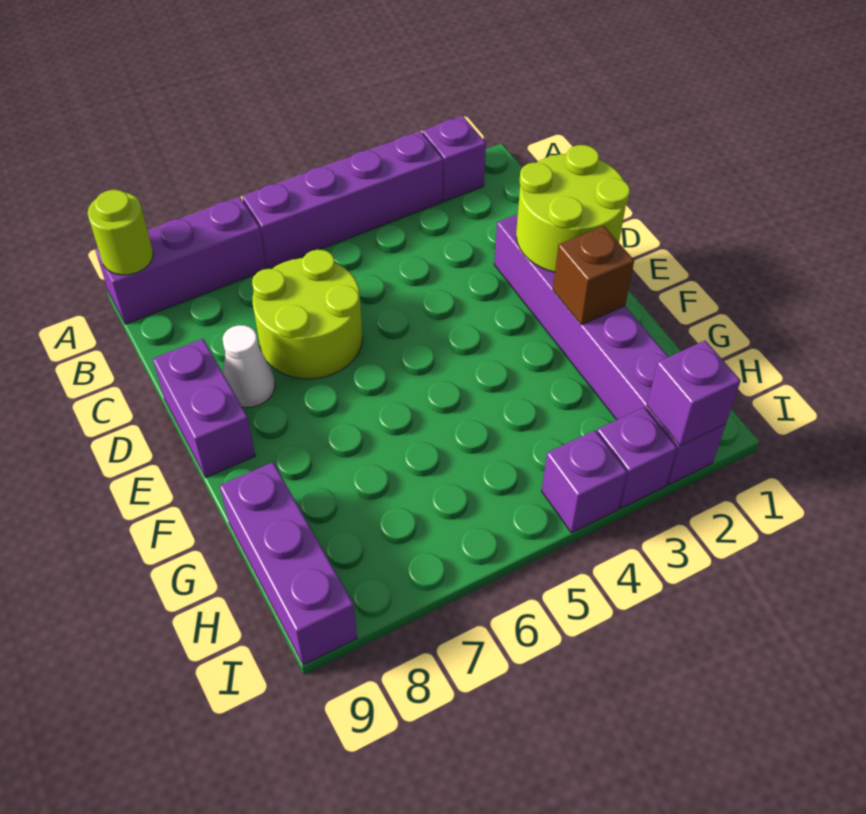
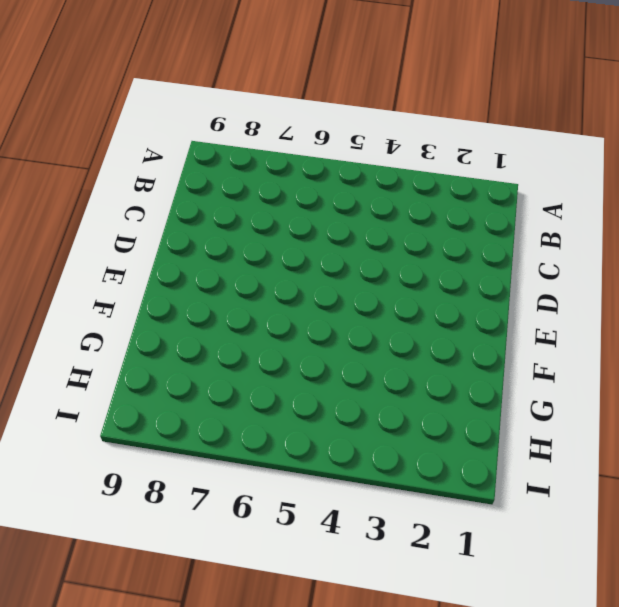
none -> purple 1x1 brick [422,116,486,201]
none -> purple 1x4 brick [242,131,443,269]
none -> purple 1x3 brick [95,197,266,324]

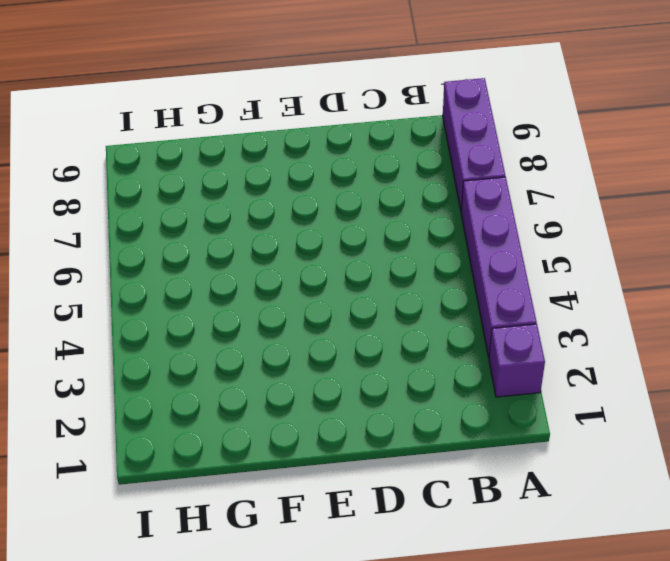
none -> lime 2x2 round brick [252,250,363,379]
none -> purple 1x6 brick [494,214,726,485]
none -> white 1x1 cone [223,325,275,407]

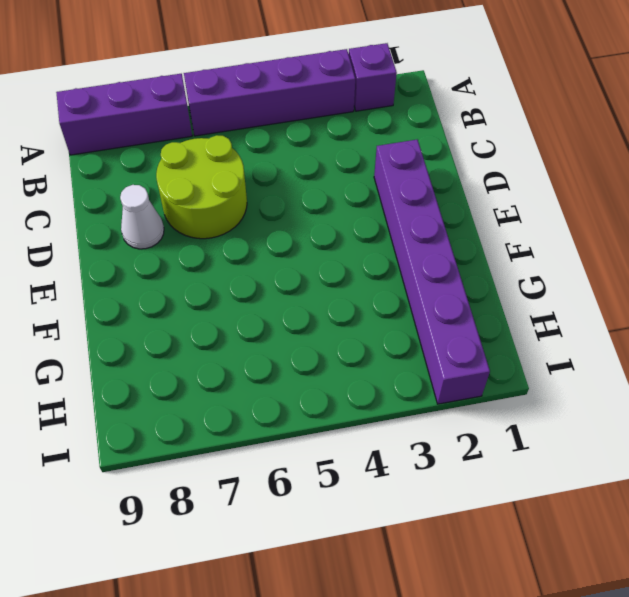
none -> purple 1x2 brick [153,339,255,478]
none -> purple 1x3 brick [220,462,357,665]
none -> purple 1x1 brick [597,407,677,508]

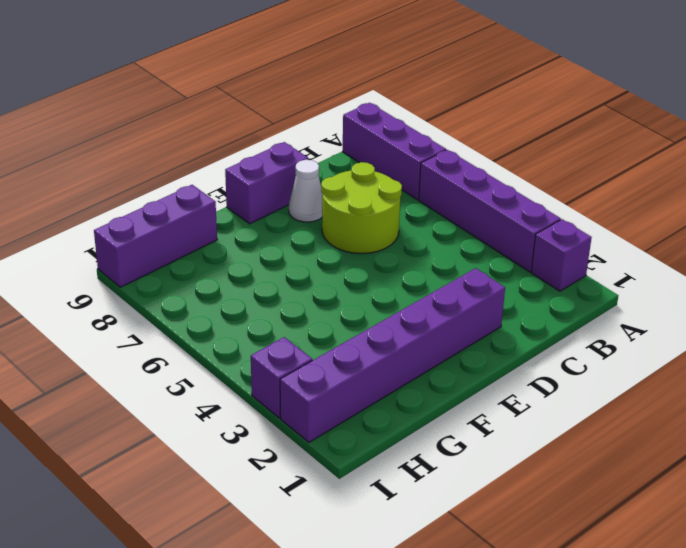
none -> purple 1x1 brick [542,430,627,533]
none -> lime 1x1 round brick [88,190,153,275]
none -> lime 2x2 round brick [516,145,630,272]

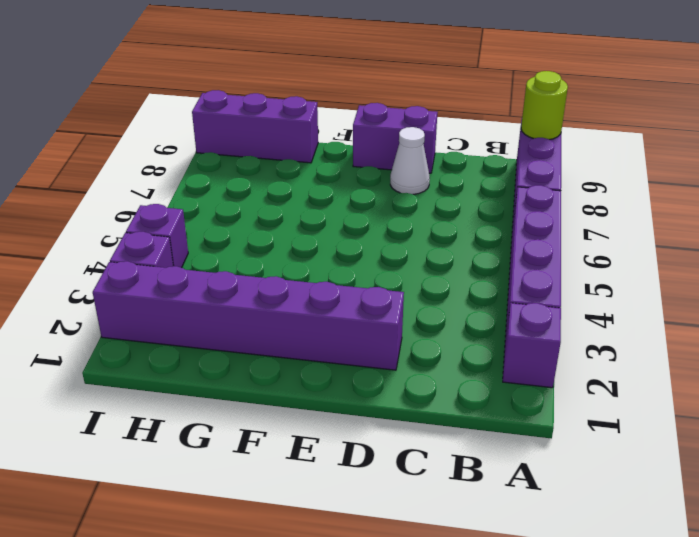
none -> lime 2x2 round brick [252,250,363,379]
none -> lime 2x2 round brick [516,145,630,272]
none -> brown 1x1 brick [553,226,634,325]

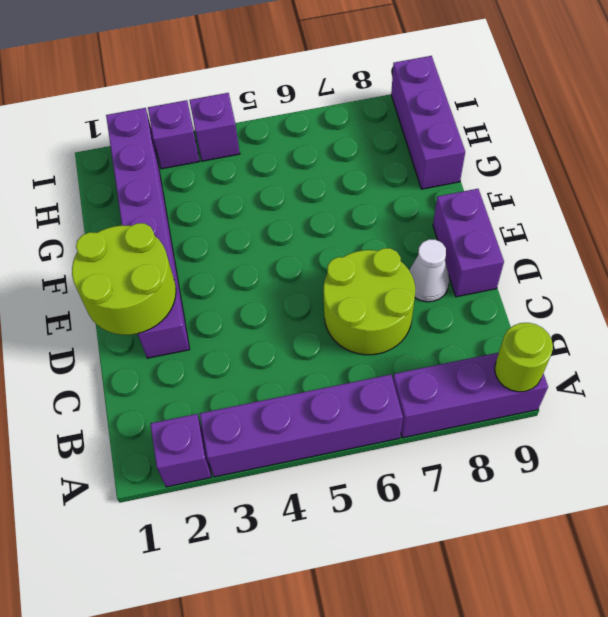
none -> brown 1x1 brick [553,226,634,325]
none -> purple 1x1 brick [647,341,741,446]

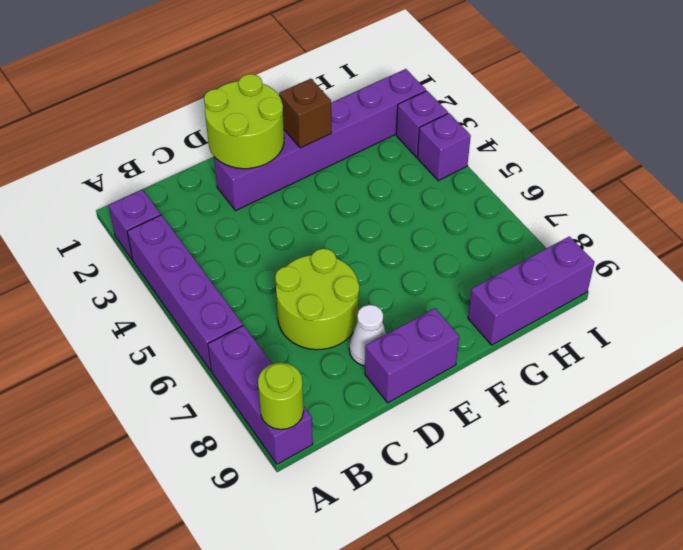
none -> purple 1x1 brick [647,341,741,446]

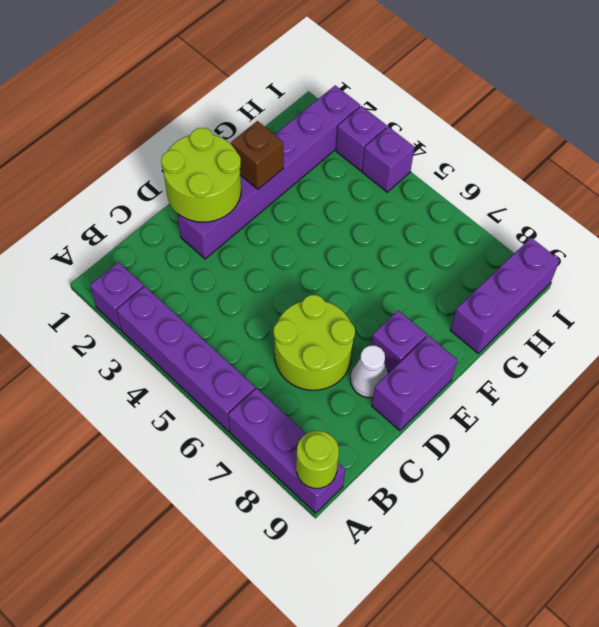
purple 1x1 brick [371,310,427,372] -> purple 1x1 brick moved to [647,341,741,446]

